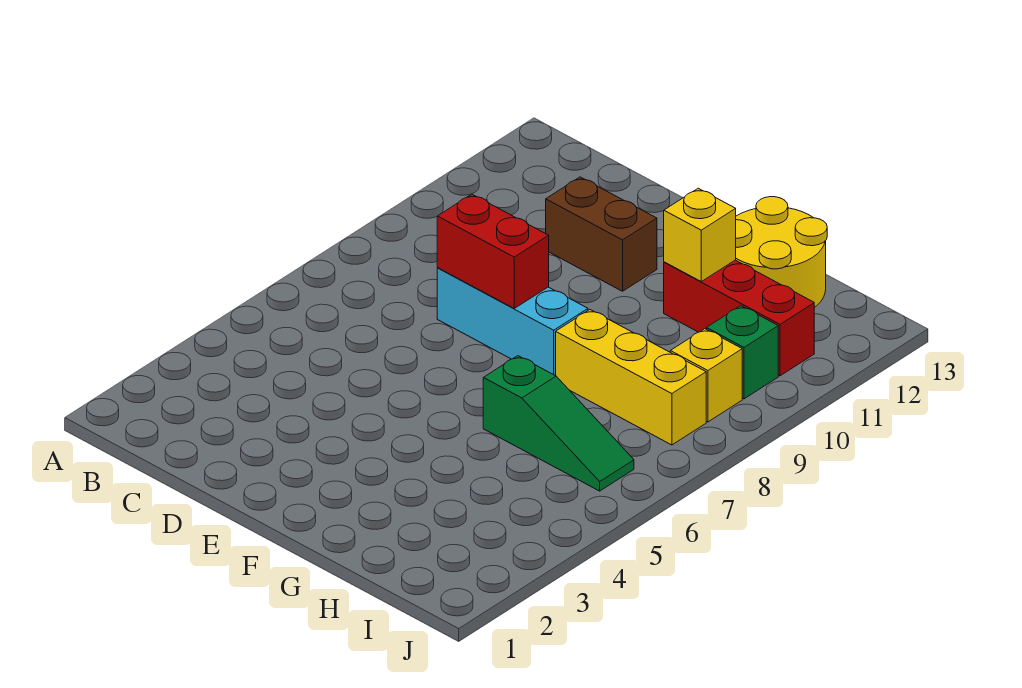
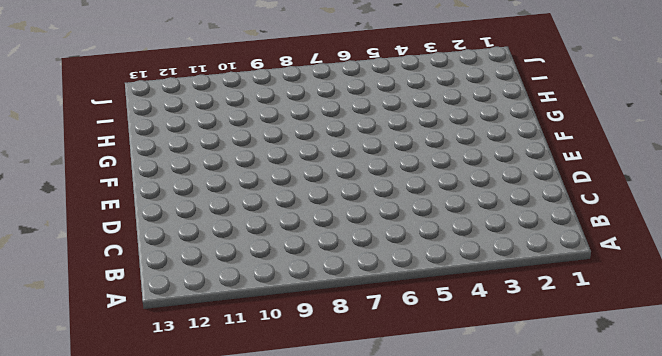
none -> cyan 1x3 brick [437,268,588,376]
none -> brown 1x2 brick [546,177,657,291]

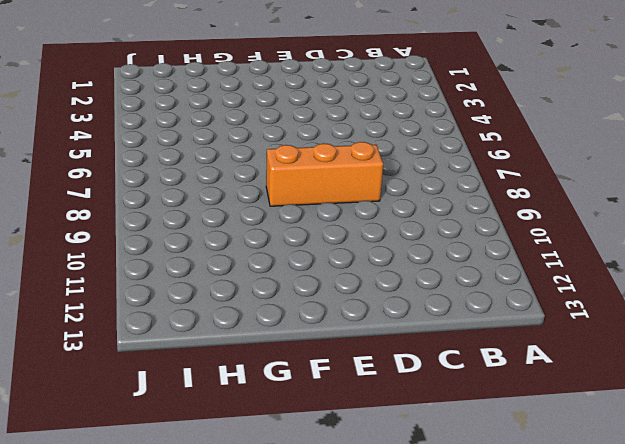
orange 1x3 brick [266,142,383,206] -> cyan 1x3 brick [437,268,588,376]
none -> brown 1x2 brick [546,177,657,291]
none -> green 1x3 slope [483,356,634,491]

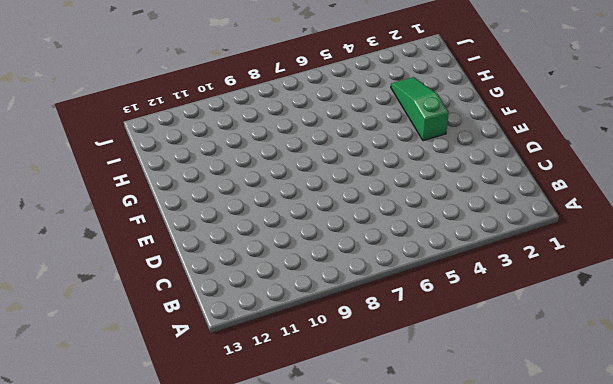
green 1x3 slope [391,77,449,141] -> green 1x3 slope moved to [483,356,634,491]
none -> cyan 1x3 brick [437,268,588,376]
none -> brown 1x2 brick [546,177,657,291]

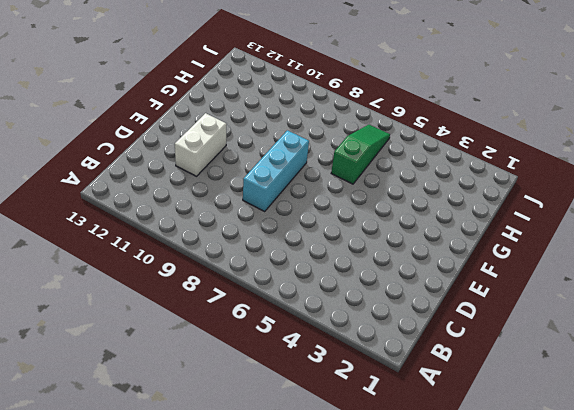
white 1x2 brick [175,113,227,176] -> brown 1x2 brick [546,177,657,291]
none -> yellow 1x3 brick [556,310,706,445]
none -> red 1x3 brick [664,260,814,376]

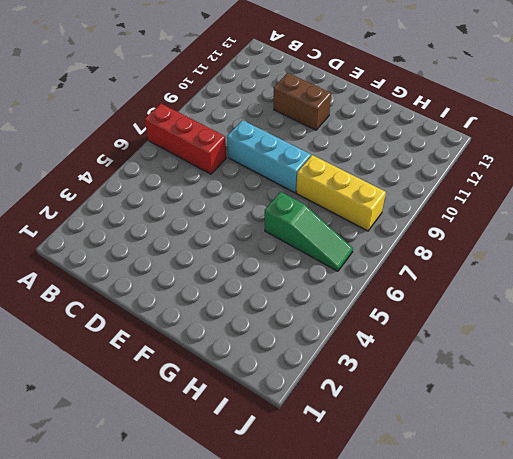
red 1x3 brick [145,104,226,174] -> red 1x3 brick moved to [664,260,814,376]
none -> yellow 2x2 round brick [736,197,827,307]
none -> yellow 1x1 brick [670,329,742,422]

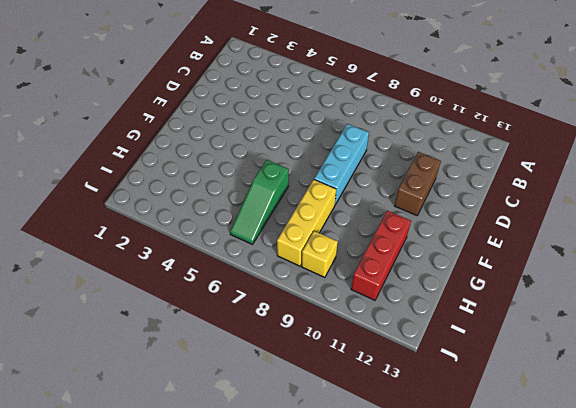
none -> yellow 2x2 round brick [736,197,827,307]
none -> green 1x1 brick [707,306,778,399]

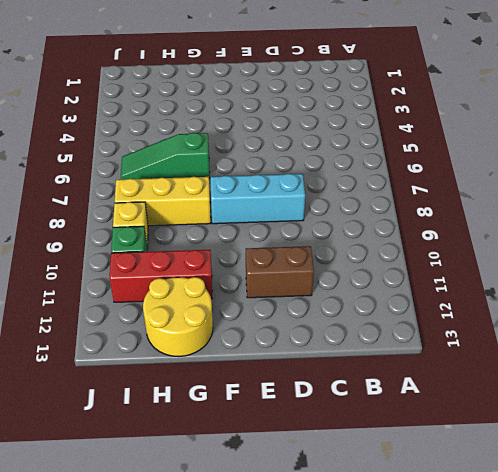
none -> red 1x2 brick [437,194,549,308]
none -> yellow 1x1 brick [664,188,736,281]

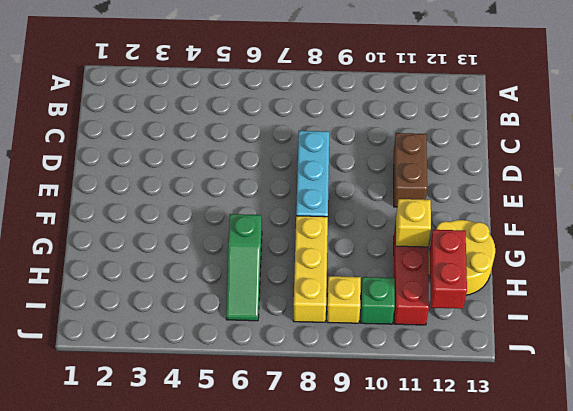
red 1x2 brick [430,230,467,309] -> red 1x2 brick moved to [437,194,549,308]

